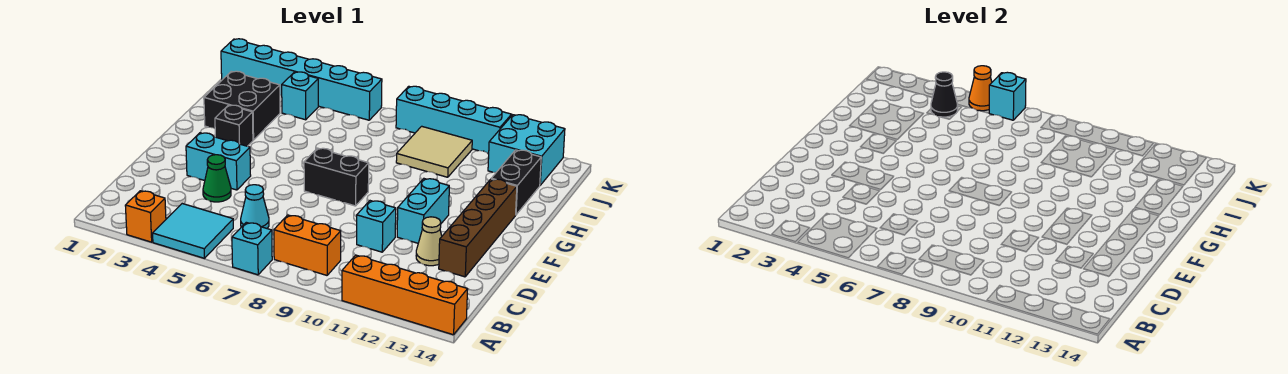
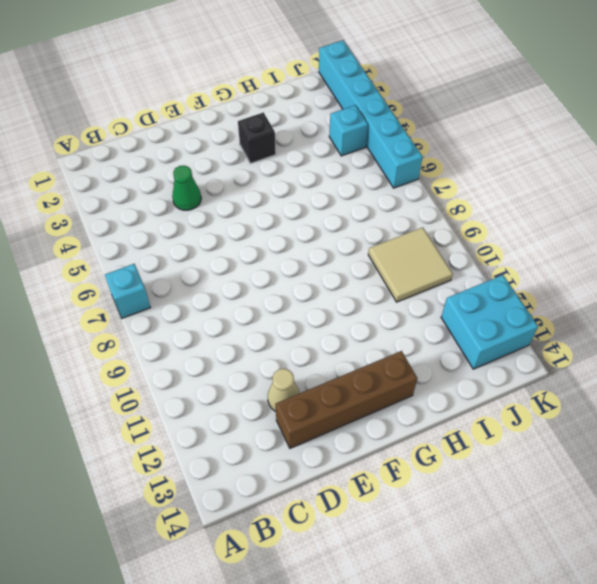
none -> orange 1x1 brick [125,191,166,242]
none -> cyan 2x2 tile [153,204,233,258]
none -> orange 1x4 brick [342,255,468,335]

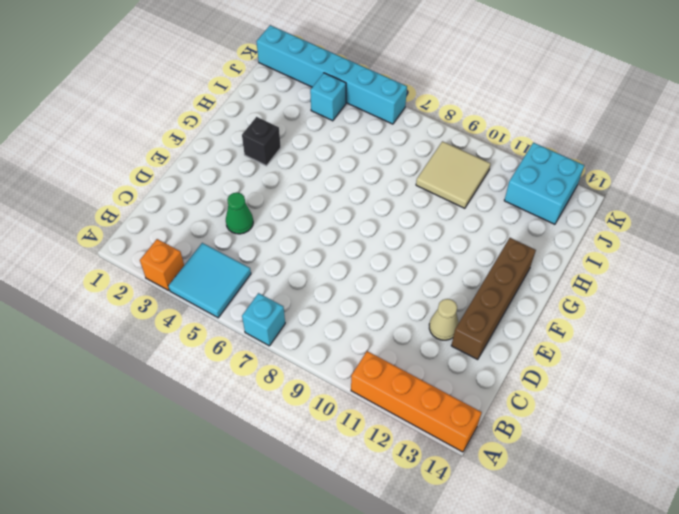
none -> orange 1x2 brick [274,215,341,275]
none -> cyan 1x1 cone [241,185,269,228]
none -> cyan 1x1 brick [357,201,396,252]

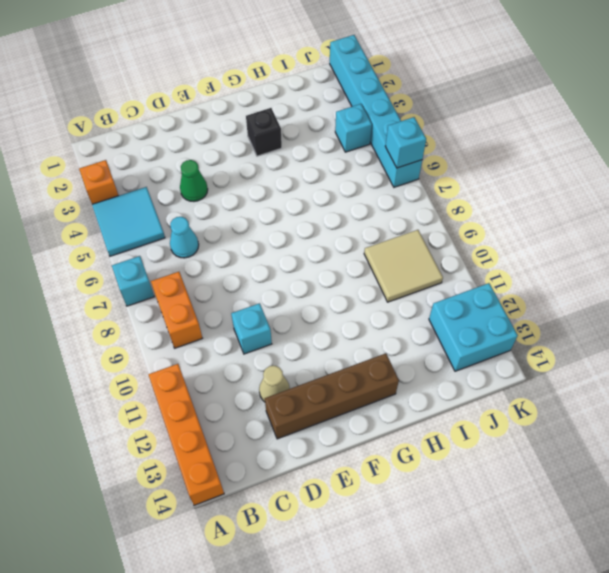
none -> cyan 1x2 brick [186,133,251,190]
none -> cyan 1x2 brick [397,179,449,243]
none -> black 1x2 brick [304,148,369,206]

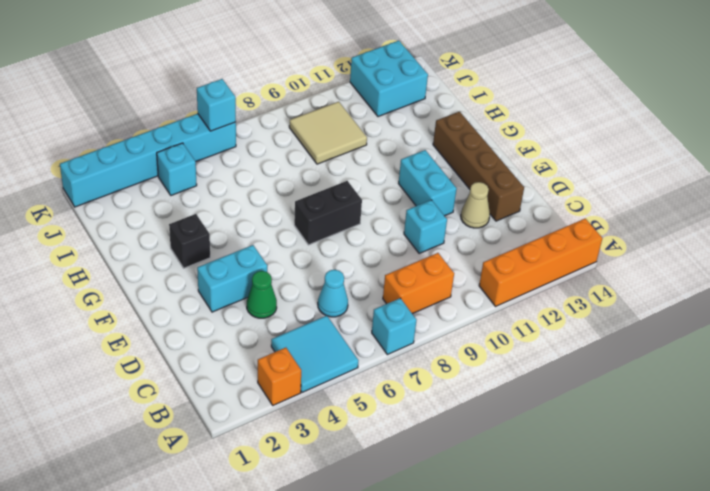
none -> black 2x2 brick [204,71,280,140]
none -> black 1x2 brick [491,150,541,215]
none -> cyan 1x4 brick [396,86,512,153]

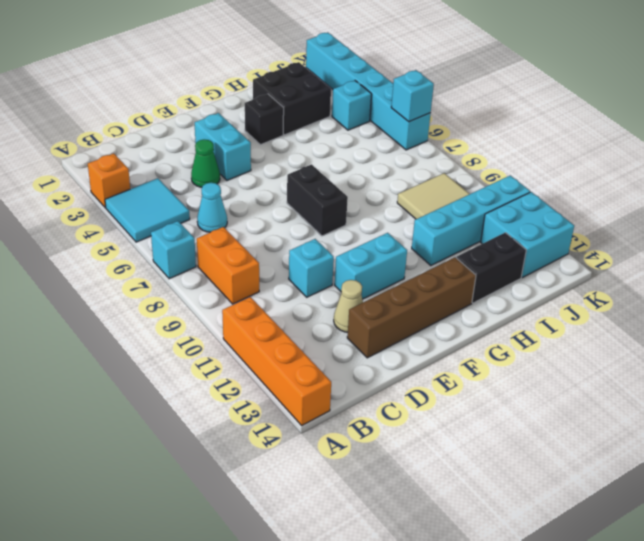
cyan 1x4 brick [412,175,530,266] -> cyan 1x4 brick turned to [396,86,512,153]
none -> black 1x1 cone [931,72,958,117]
none -> orange 1x1 cone [969,66,992,111]

